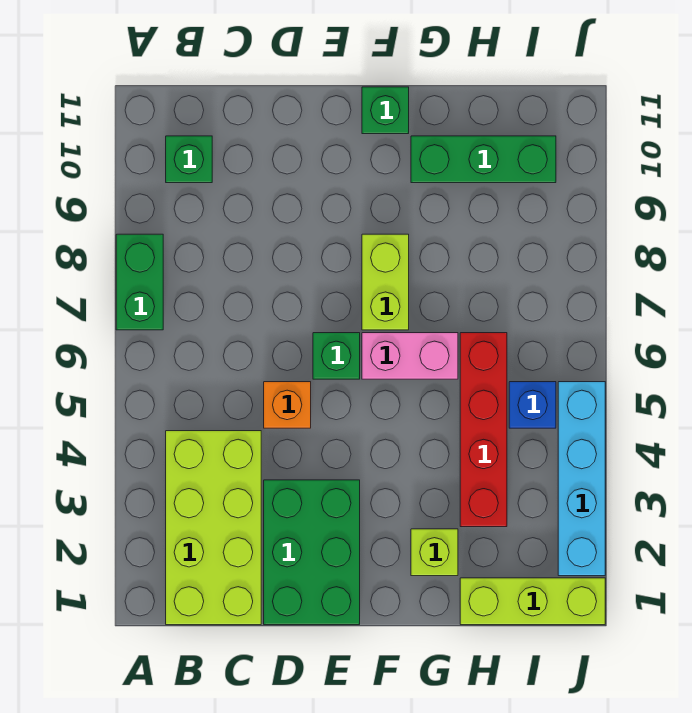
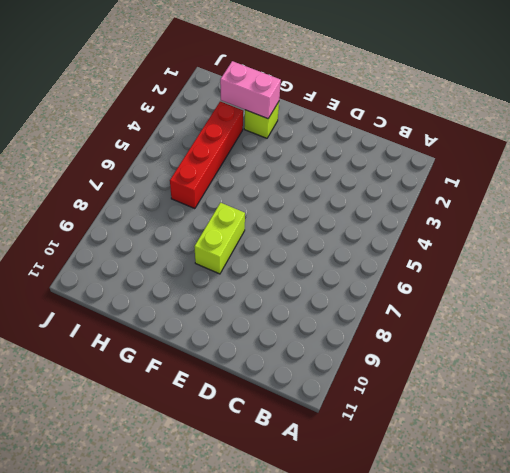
pink 1x2 brick [220,61,281,119] -> pink 1x2 brick moved to [362,333,458,379]
none -> green 1x2 brick [116,234,163,330]
none -> lime 2x4 brick [166,431,261,625]
none -> green 1x1 brick [166,136,212,183]

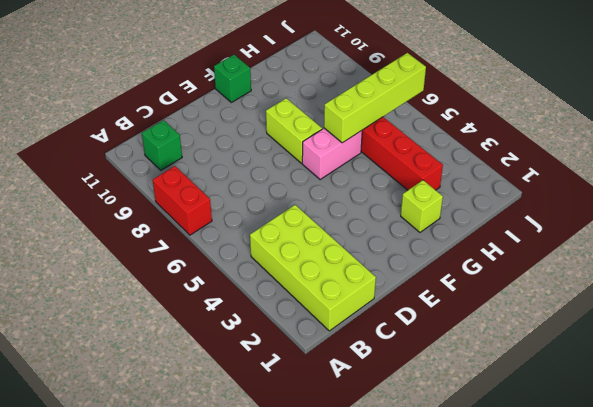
red 1x2 brick [153,166,212,235] -> green 1x2 brick [116,234,163,330]
lime 1x4 brick [324,53,426,143] -> none
none -> green 2x3 brick [264,480,360,625]
none -> orange 1x1 brick [264,382,311,428]
none -> green 1x1 brick [313,333,360,379]

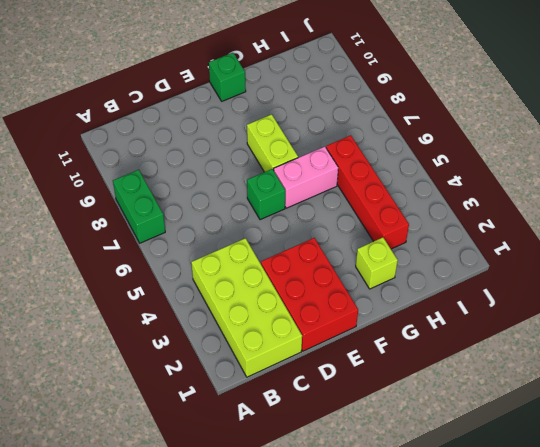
red 2x3 brick [261,238,358,351] -> green 2x3 brick [264,480,360,625]
none -> green 1x1 brick [166,136,212,183]
none -> orange 1x1 brick [264,382,311,428]
none -> green 1x3 brick [411,136,556,183]

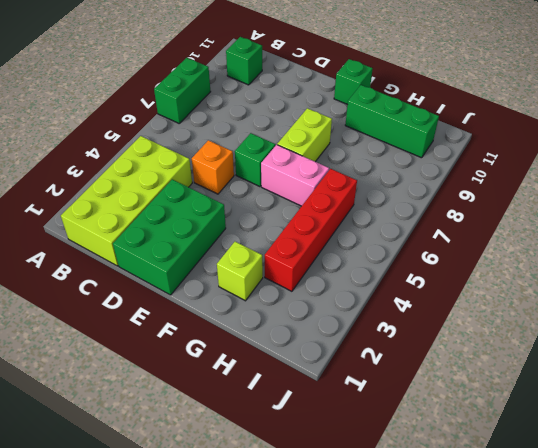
none -> lime 1x3 brick [460,578,605,625]
none -> blue 1x1 brick [509,382,556,428]
none -> cyan 1x4 brick [558,382,605,576]

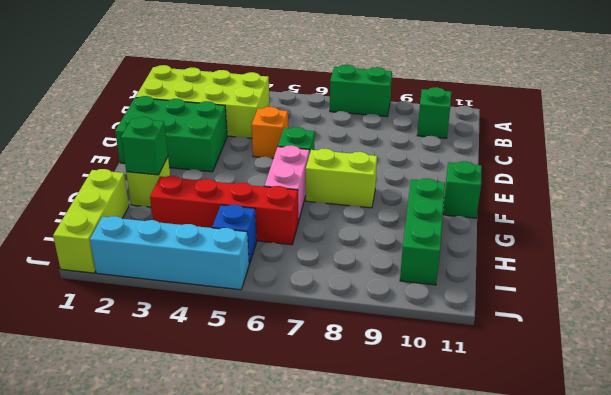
green 1x1 brick [121,117,168,175] -> none

